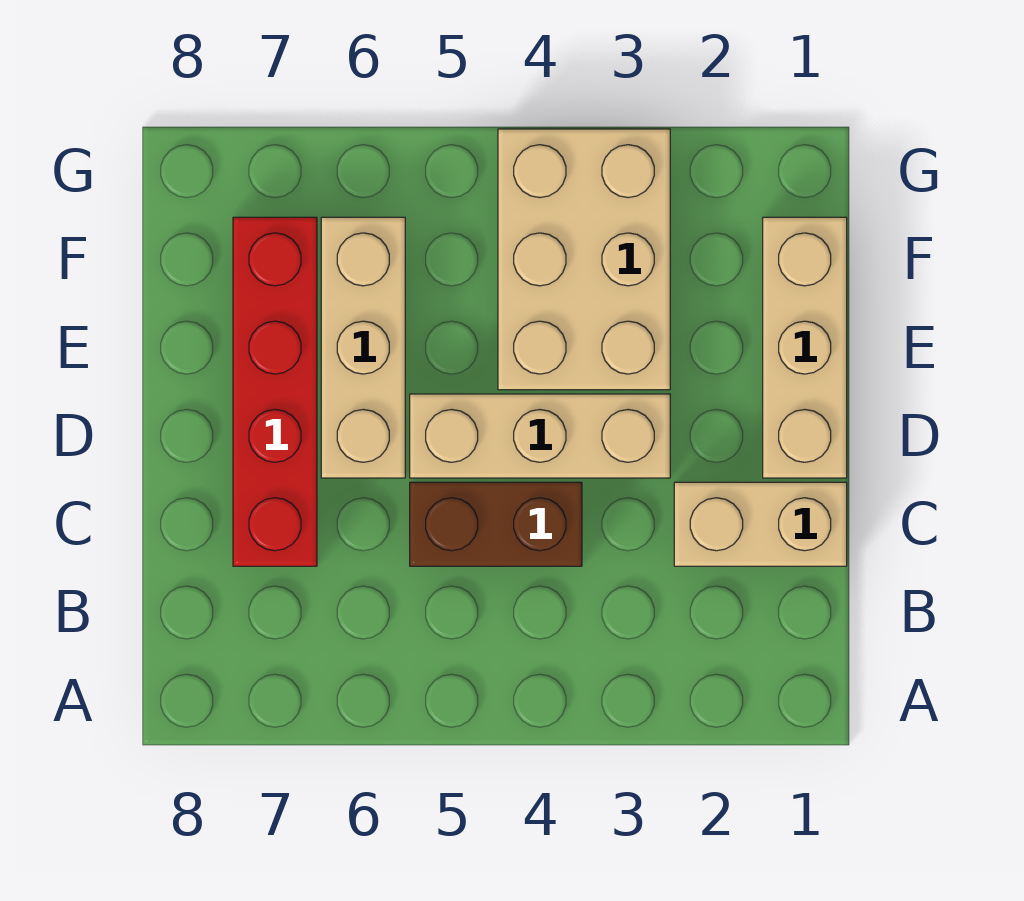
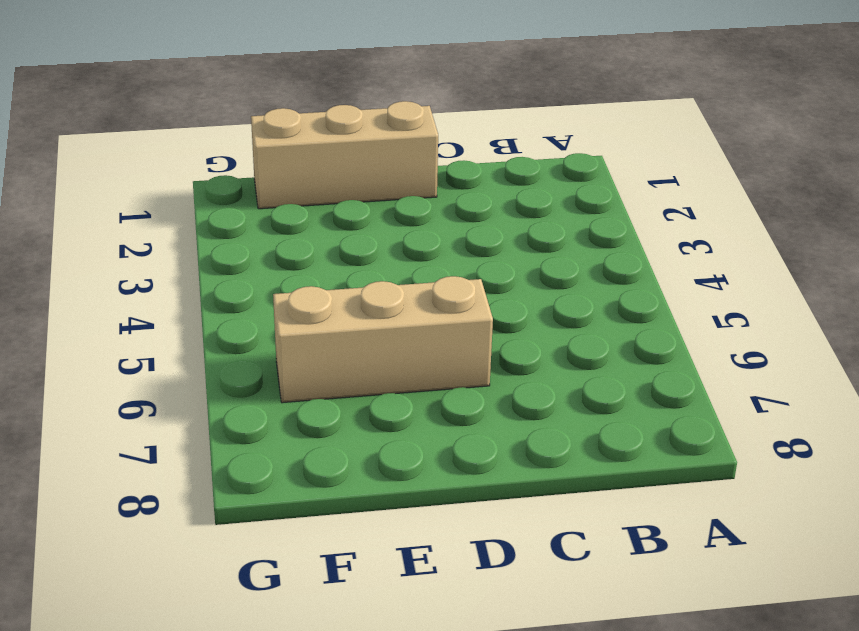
none -> tan 1x2 brick [674,482,847,566]
none -> brown 1x2 brick [410,482,582,566]

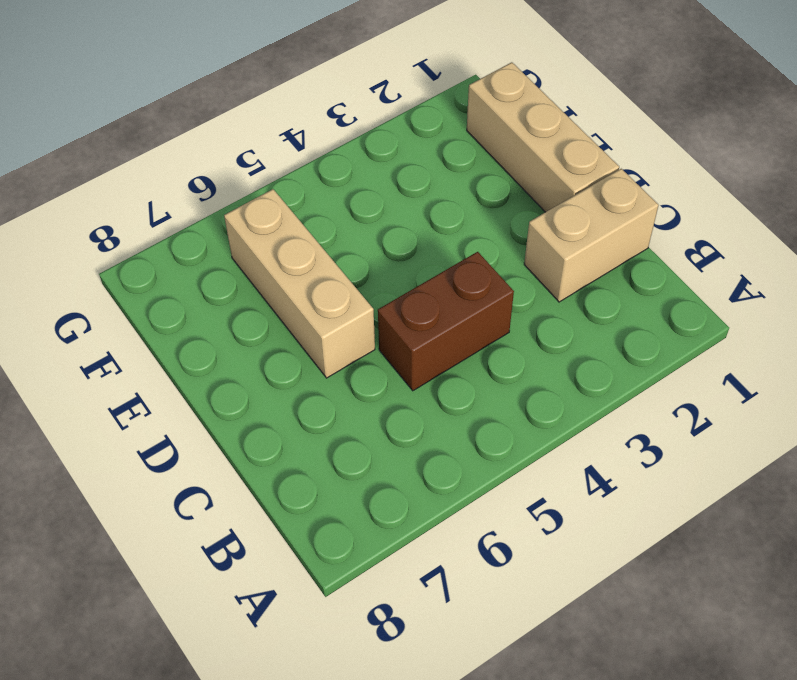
none -> red 1x4 brick [233,217,317,566]
none -> tan 1x3 brick [410,394,670,478]

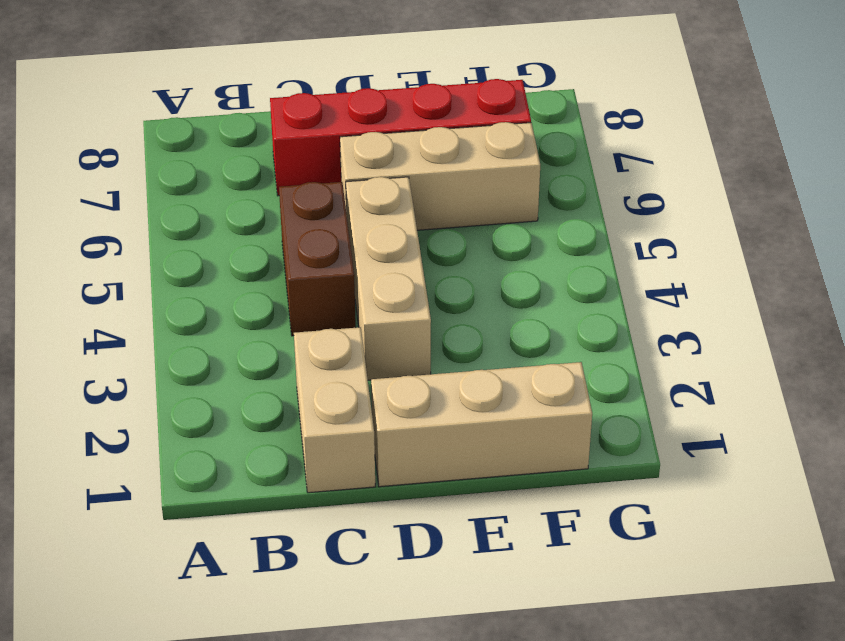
none -> tan 2x3 brick [498,129,670,390]

